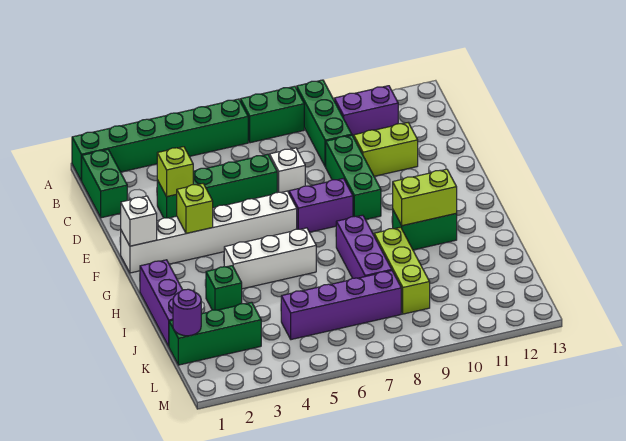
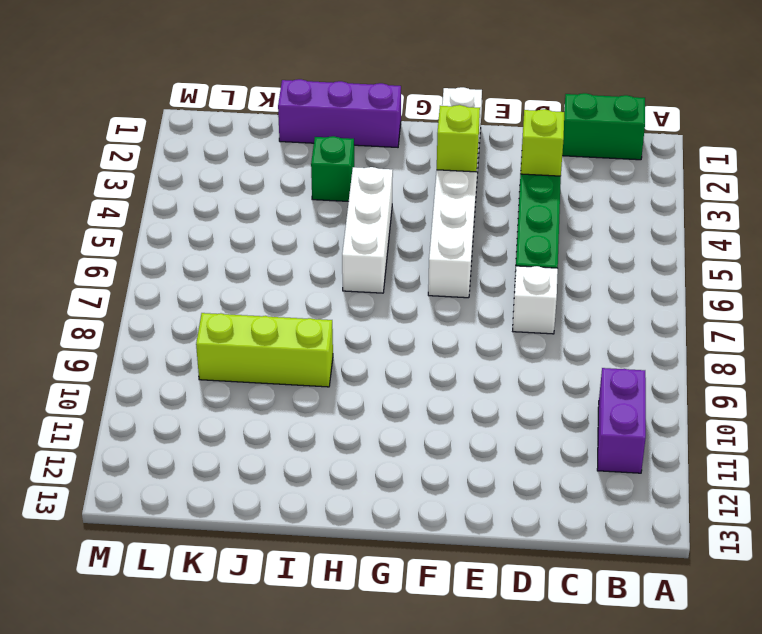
none -> green 1x6 brick [72,99,248,181]
none -> green 1x2 brick [240,86,304,143]
none -> green 1x3 brick [297,80,352,167]

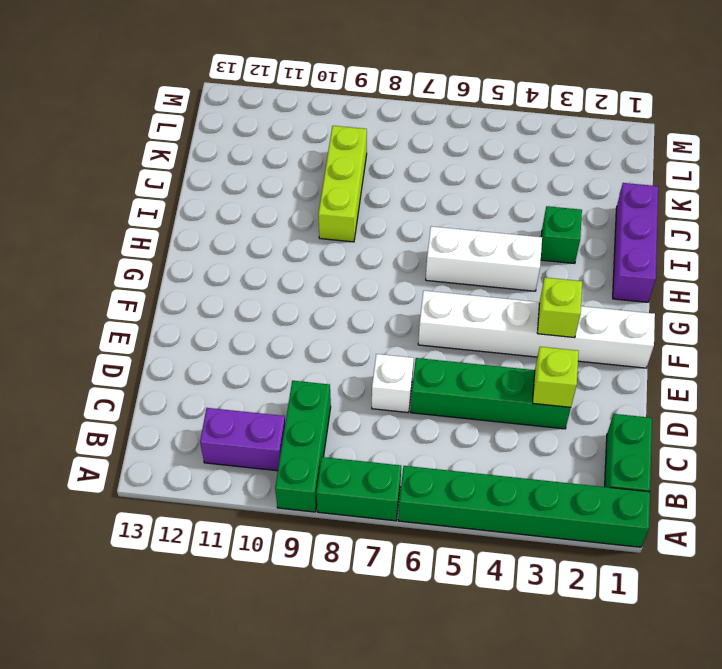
none -> green 1x3 brick [326,135,381,220]
none -> lime 1x2 brick [354,123,418,176]
none -> purple 1x2 brick [289,178,353,232]

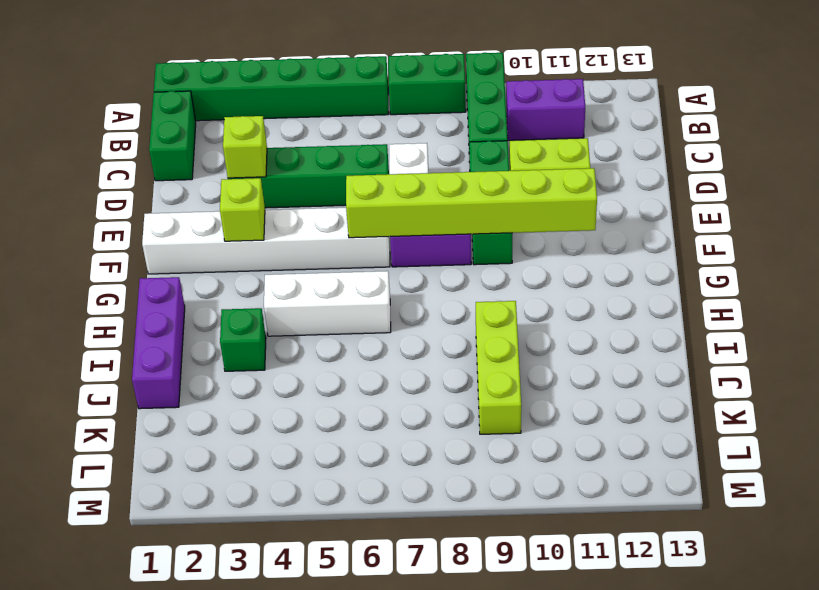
lime 1x6 brick [346,168,597,238] -> none
none -> purple 1x3 brick [336,215,392,278]
none -> green 1x2 brick [393,210,457,250]
none -> green 1x3 brick [169,302,261,365]

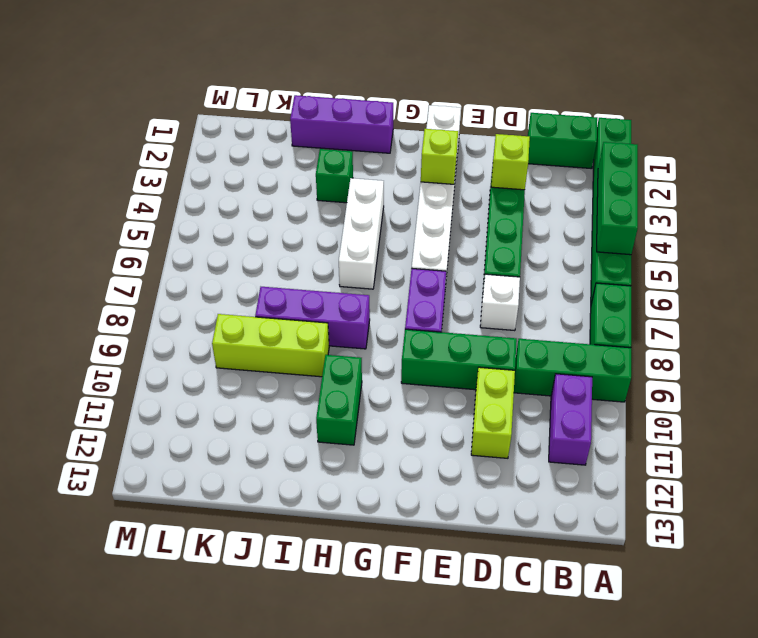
green 1x3 brick [597,142,638,255] -> green 1x3 brick moved to [169,302,261,365]
none -> purple 1x4 brick [281,271,401,340]
none -> white 1x1 brick [121,196,157,246]
none -> lime 1x2 brick [393,169,457,226]

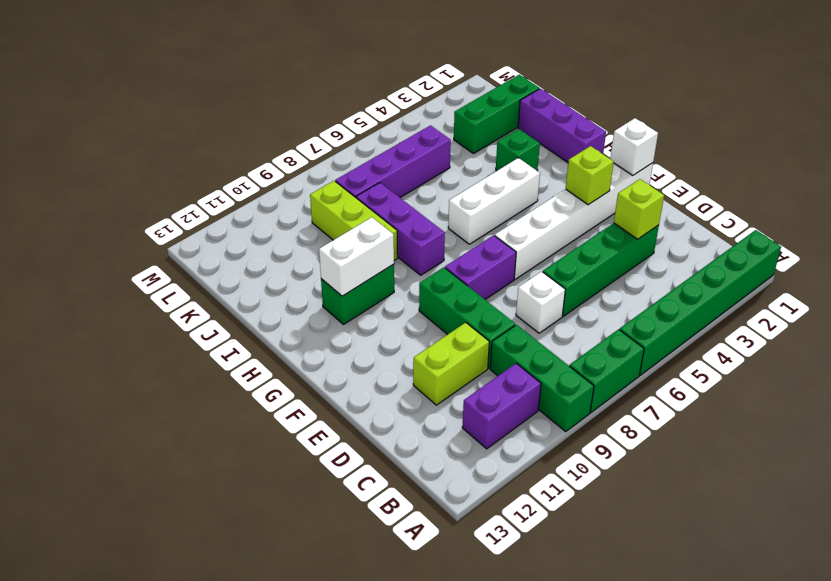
white 1x2 brick [319,217,394,296] -> lime 1x2 brick [393,169,457,226]
none -> green 1x2 brick [82,149,127,218]
none -> purple 1x1 round brick [173,289,201,336]

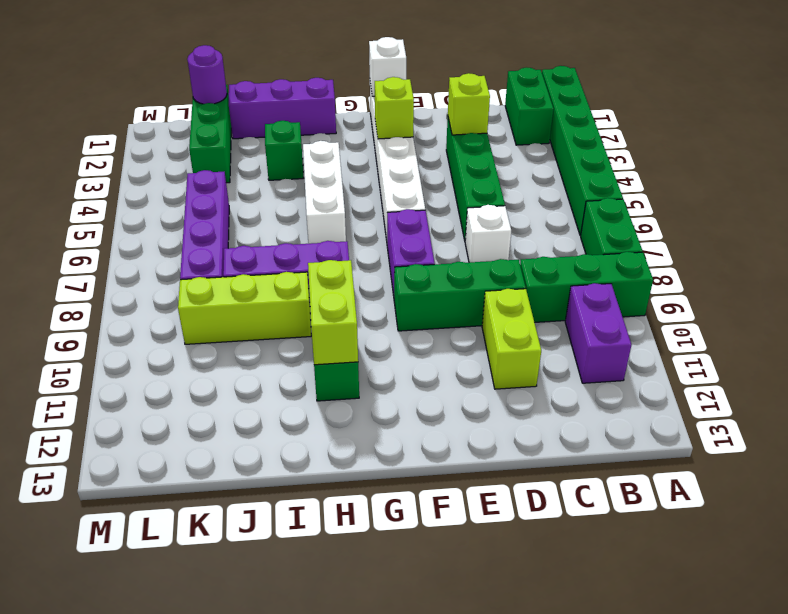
green 1x2 brick [505,67,553,145] -> green 1x2 brick turned to [82,149,127,218]

